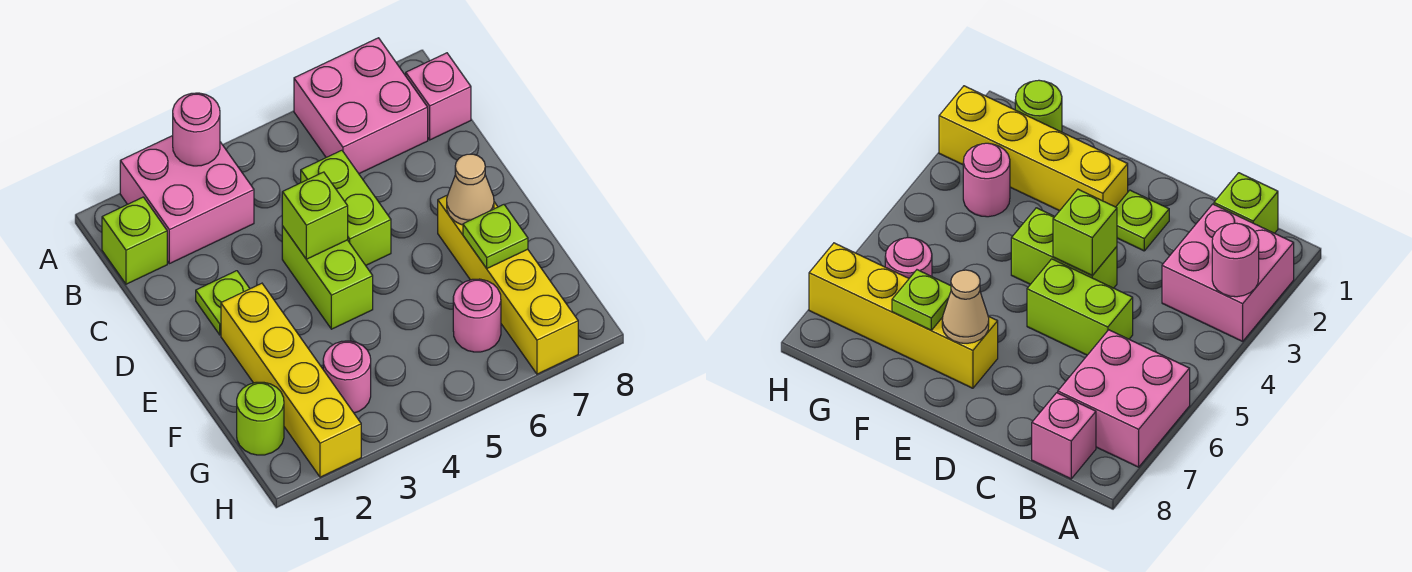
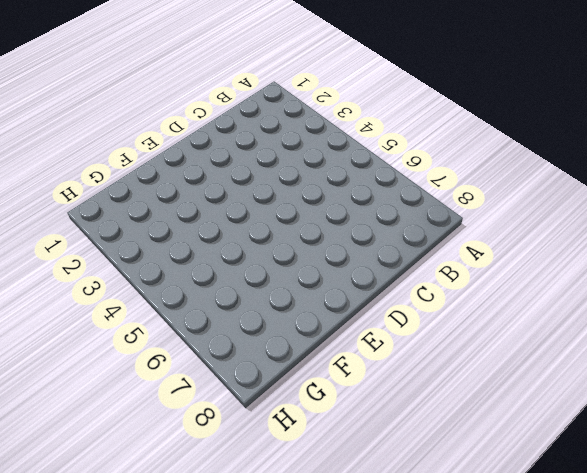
none -> pink 2x2 brick [120,136,254,264]
none -> pink 2x2 brick [294,38,428,174]
none -> lime 1x1 brick [102,197,167,284]

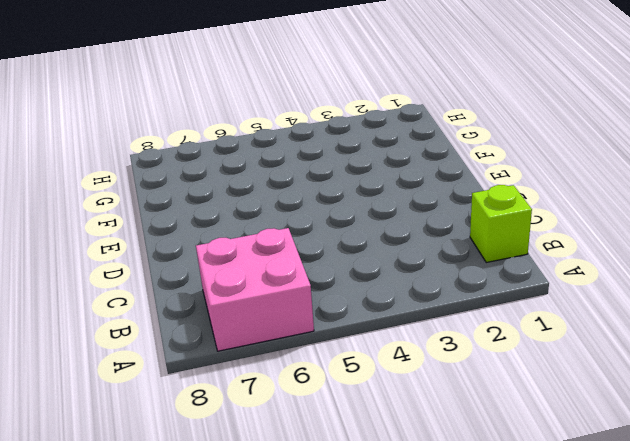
none -> pink 2x2 brick [120,136,254,264]
none -> pink 1x1 brick [406,53,471,140]
none -> lime 1x2 brick [301,150,391,265]

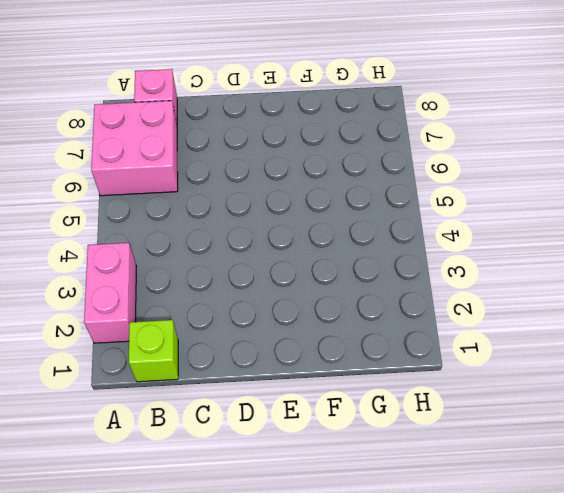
pink 1x2 brick [84,243,137,343] -> pink 2x2 brick [120,136,254,264]
none -> lime 1x2 brick [301,150,391,265]
none -> lime 1x1 plate [196,271,250,335]
none -> lime 1x2 brick [282,226,373,329]

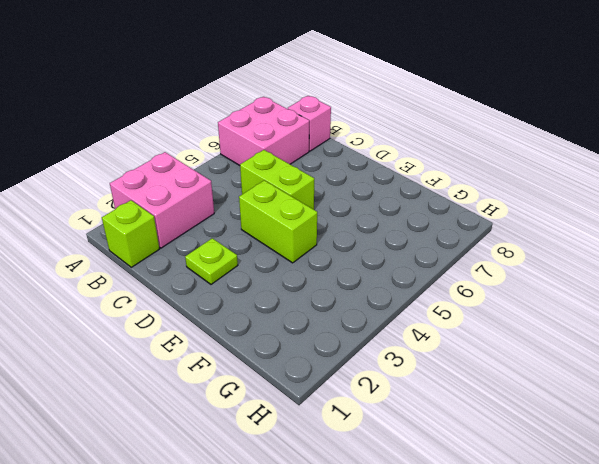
none -> yellow 1x4 brick [221,283,361,477]
none -> yellow 1x4 brick [438,195,578,374]
none -> lime 1x1 round brick [237,382,284,455]

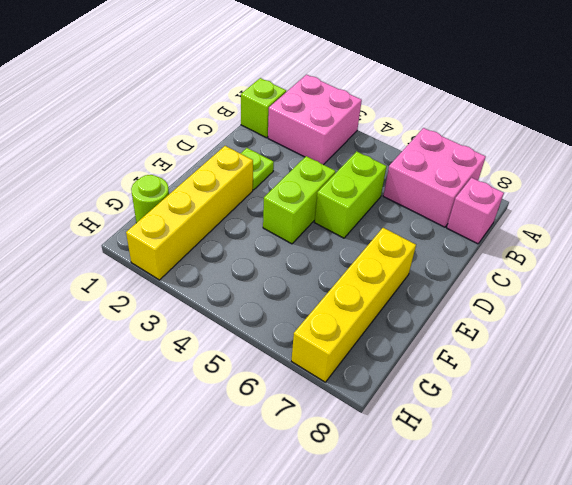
none -> pink 1x1 round brick [323,341,371,413]
none -> pink 1x1 round brick [453,279,501,352]
none -> pink 1x1 round brick [173,93,220,166]

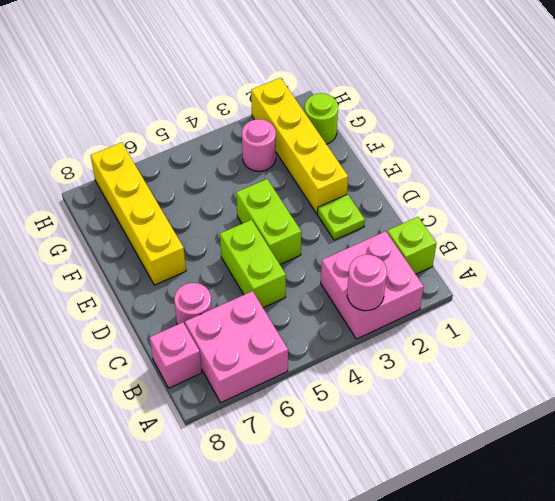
pink 1x1 round brick [174,283,212,325] -> pink 1x1 round brick moved to [453,279,501,352]
none -> lime 1x1 brick [282,172,348,259]
none -> tan 1x1 cone [447,154,494,225]
none -> lime 1x1 plate [463,205,528,268]

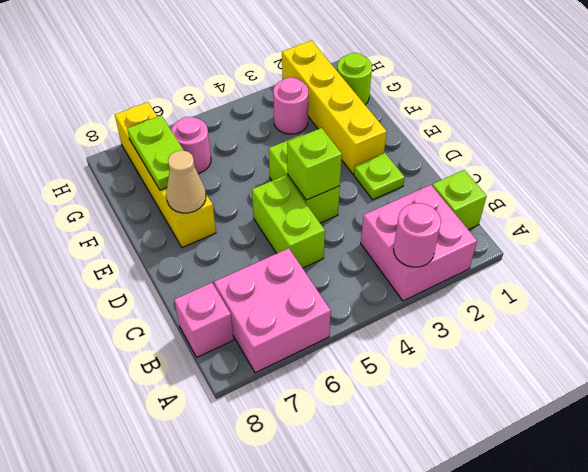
lime 1x2 plate [127,115,184,190] -> lime 1x1 plate [463,205,528,268]

